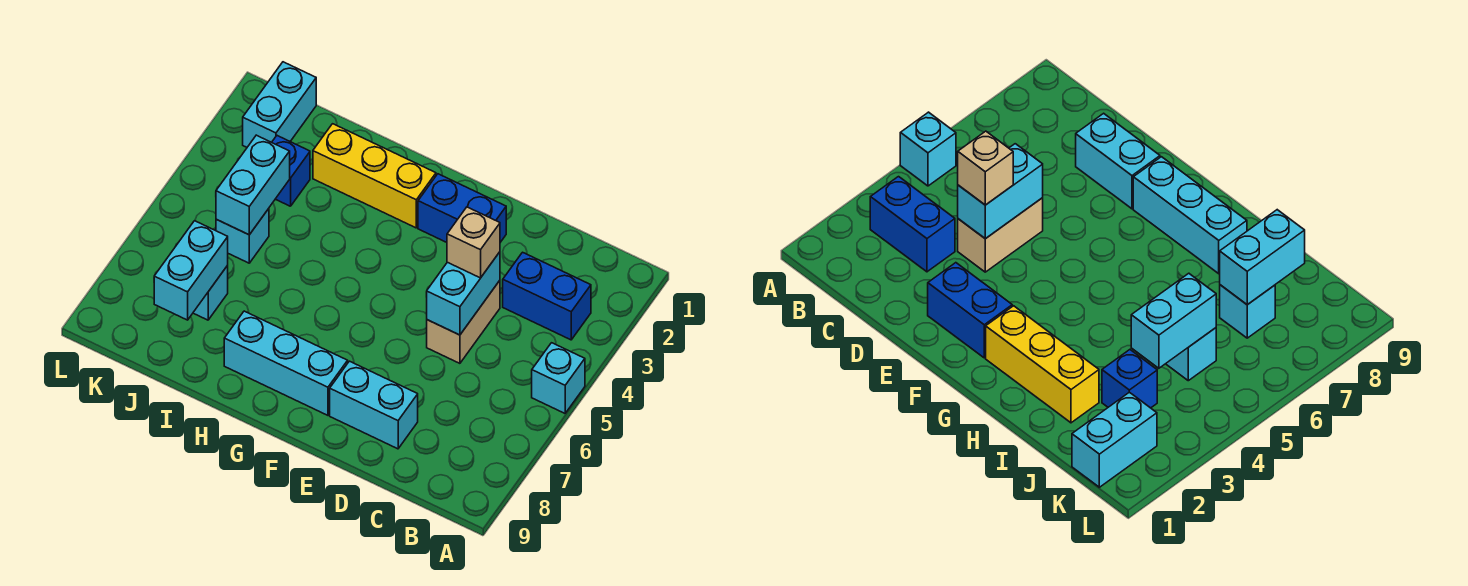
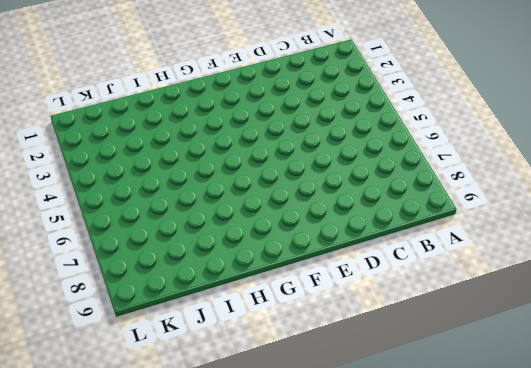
none -> cyan 1x1 brick [532,343,585,413]
none -> blue 1x2 brick [503,252,591,340]
none -> tan 1x2 brick [427,281,500,363]

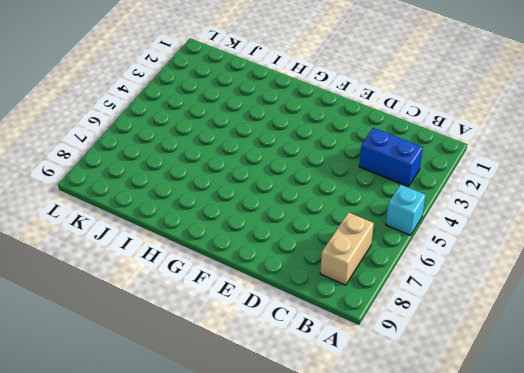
tan 1x2 brick [320,212,374,285] -> tan 1x2 brick moved to [427,281,500,363]
none -> cyan 1x2 brick [330,361,418,449]
none -> blue 1x2 brick [418,174,506,242]
none -> cyan 1x3 brick [224,311,348,415]

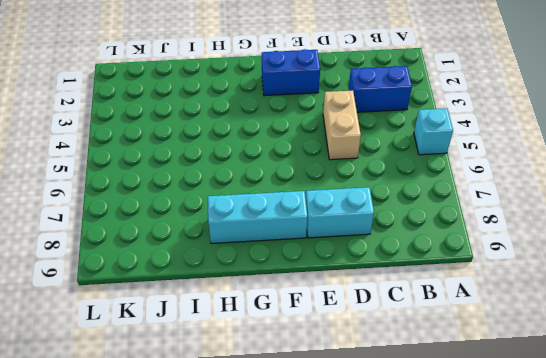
none -> yellow 1x3 brick [313,124,436,228]
none -> blue 1x1 brick [272,136,310,206]
none -> cyan 1x1 brick [216,209,269,263]

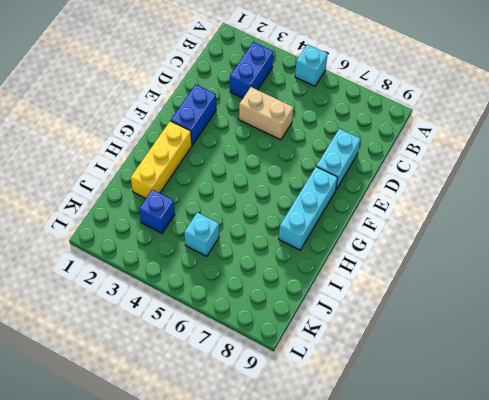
none -> cyan 1x1 brick [193,266,228,320]
none -> cyan 1x2 brick [243,62,316,147]
none -> cyan 1x2 brick [426,252,500,335]

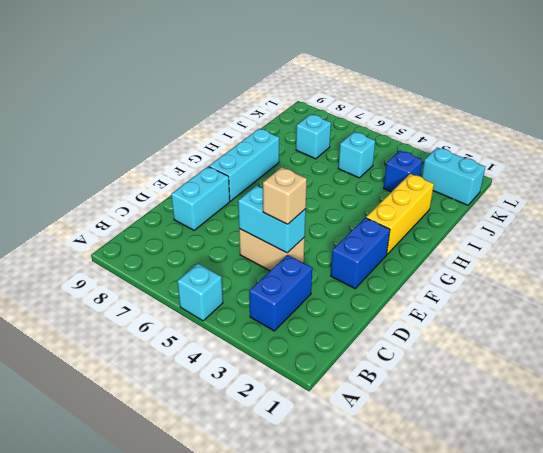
none -> cyan 1x2 brick [216,135,290,235]
none -> cyan 1x2 brick [154,221,228,320]

